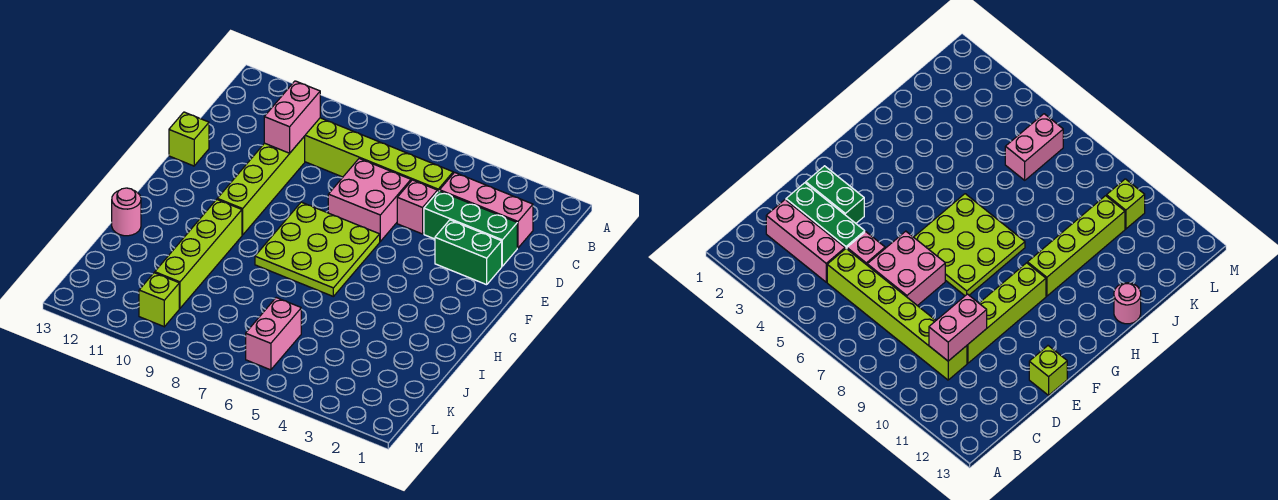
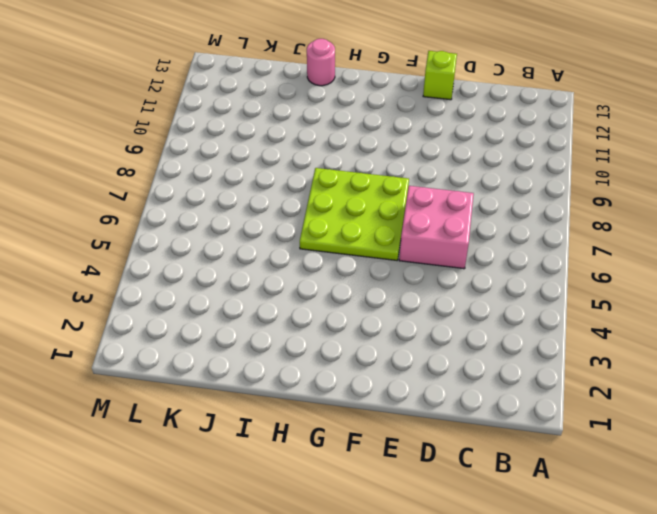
none -> pink 1x3 brick [440,172,533,248]
none -> lime 1x6 brick [304,118,453,191]
none -> green 1x3 brick [424,191,517,266]

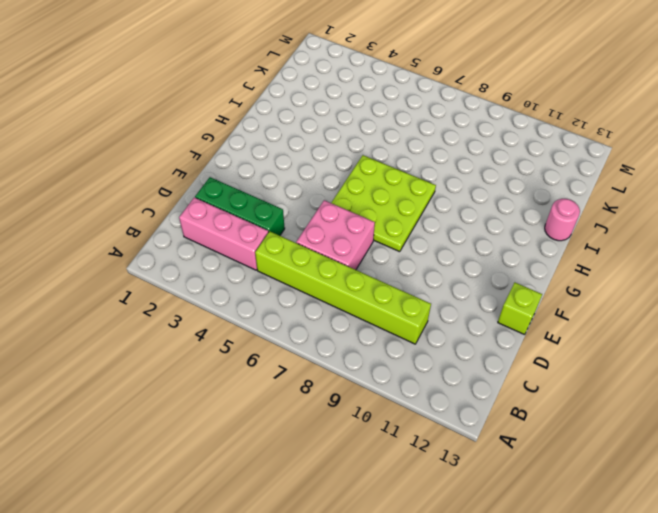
none -> pink 1x1 brick [397,180,438,234]
none -> lime 1x4 brick [217,137,305,235]
none -> green 1x2 brick [435,220,502,285]

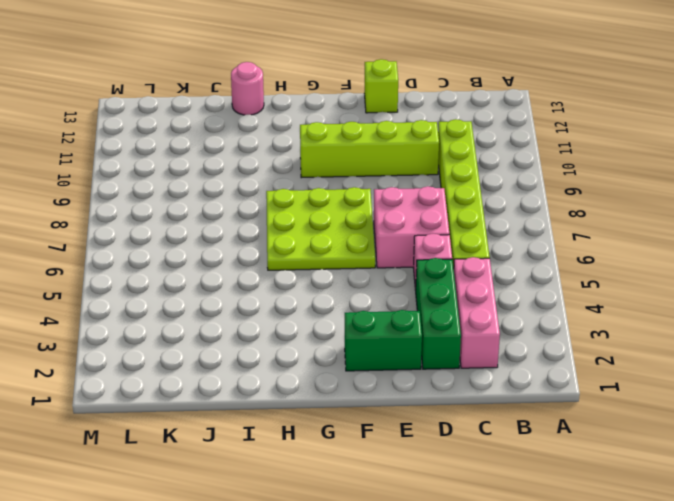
green 1x2 brick [345,310,422,371] -> green 1x2 brick turned to [435,220,502,285]
none -> lime 1x4 brick [155,199,242,308]
none -> pink 1x2 brick [246,298,301,370]
none -> lime 1x1 brick [139,273,179,327]

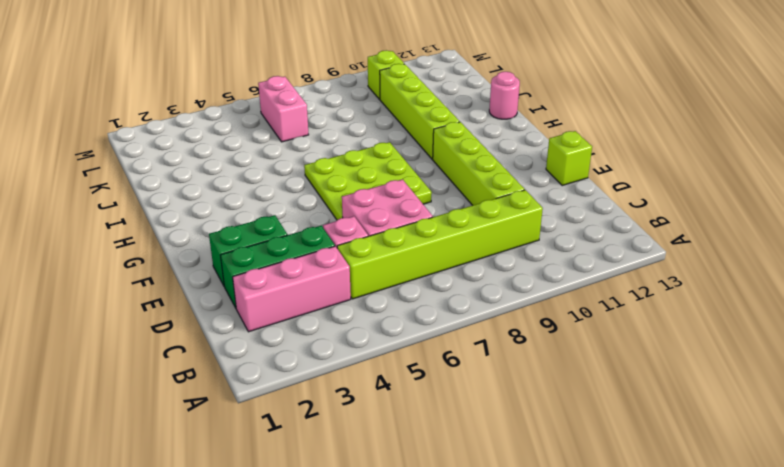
none -> pink 1x2 brick [264,81,320,153]

